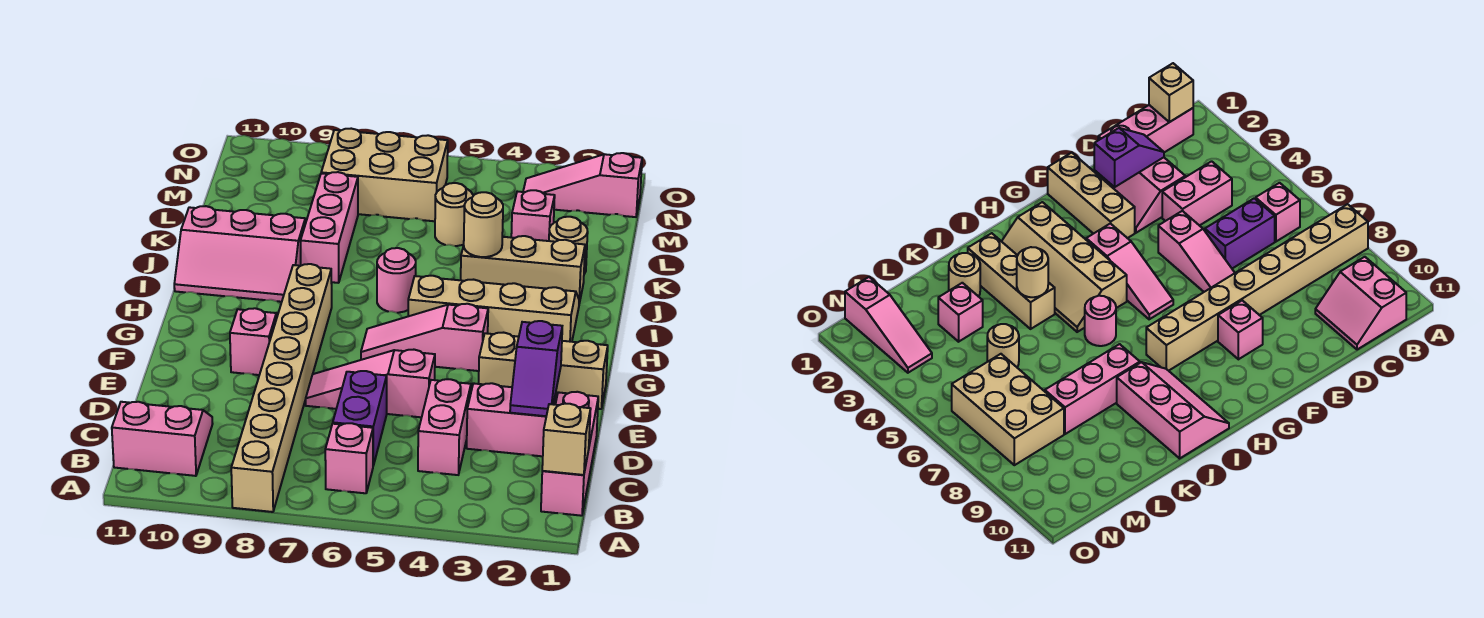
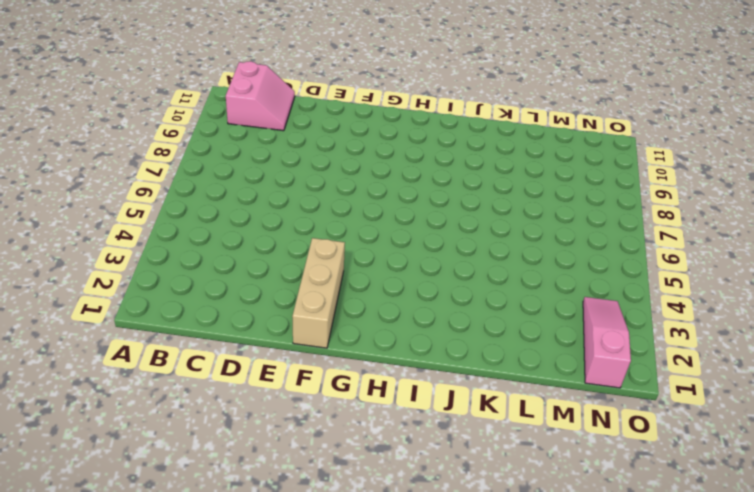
none -> tan 1x8 brick [231,264,332,512]
none -> pink 1x3 brick [541,392,598,516]
none -> pink 1x1 brick [325,423,373,493]

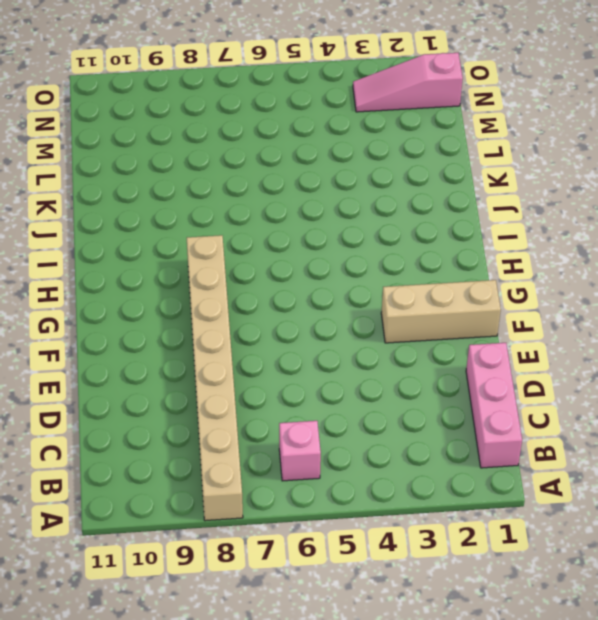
none -> pink 2x2 slope [112,402,213,476]
none -> pink 1x2 brick [418,379,471,475]
none -> purple 1x2 brick [333,371,387,466]

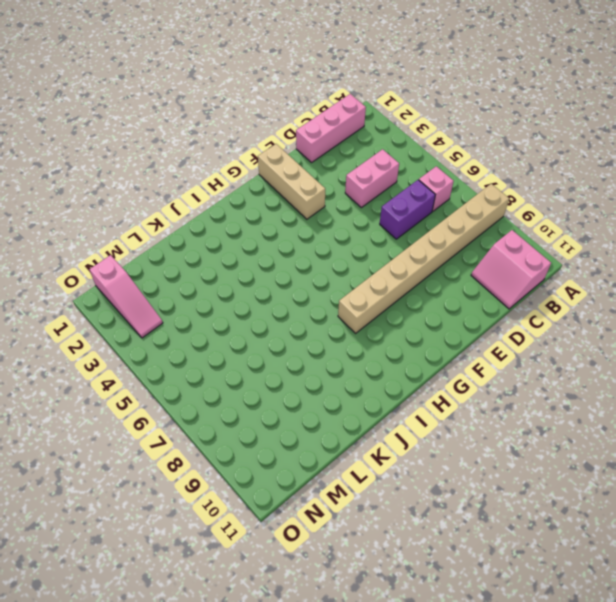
none -> pink 2x2 slope [467,383,557,456]
none -> pink 1x3 slope [306,350,435,417]
none -> pink 1x1 brick [230,308,276,375]

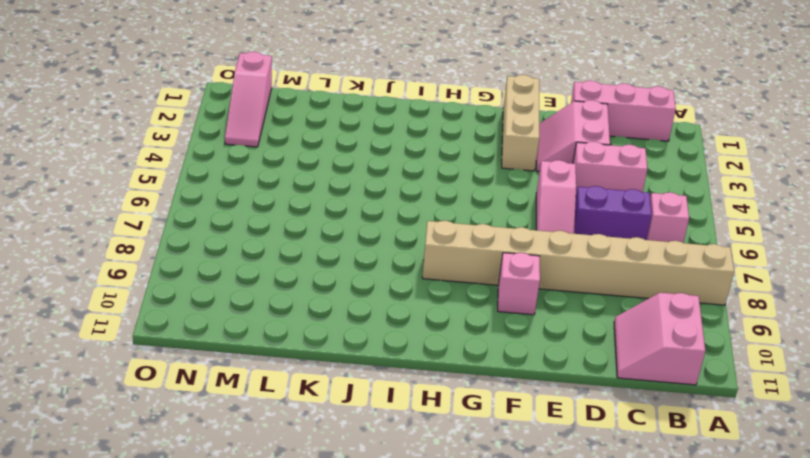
none -> pink 1x3 slope [361,304,488,371]
none -> tan 2x4 slope [408,275,579,342]
none -> pink 1x1 round brick [377,248,416,313]

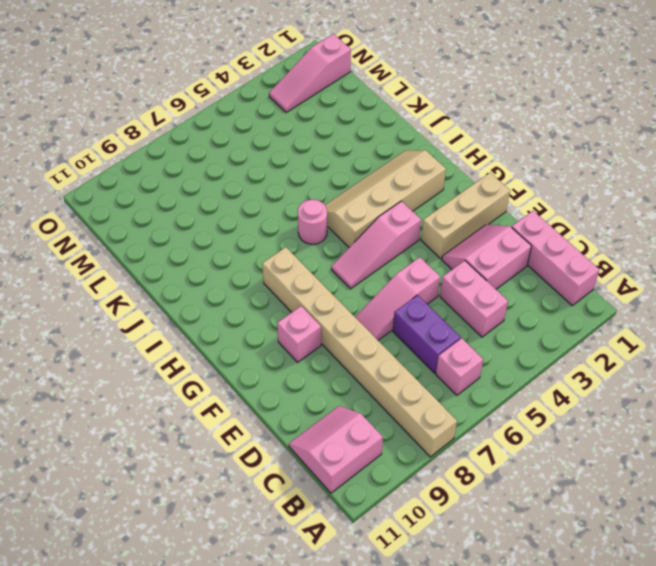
none -> pink 2x3 slope [174,206,305,302]
none -> tan 1x3 brick [461,236,585,303]
none -> pink 1x3 brick [300,172,358,283]

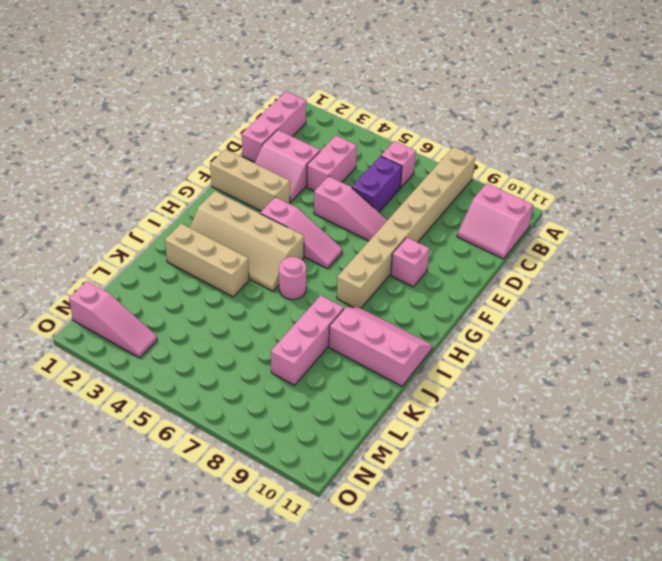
none -> tan 1x1 round brick [549,217,588,274]
none -> pink 1x1 brick [511,190,555,241]
none -> tan 1x1 round brick [435,183,473,246]

